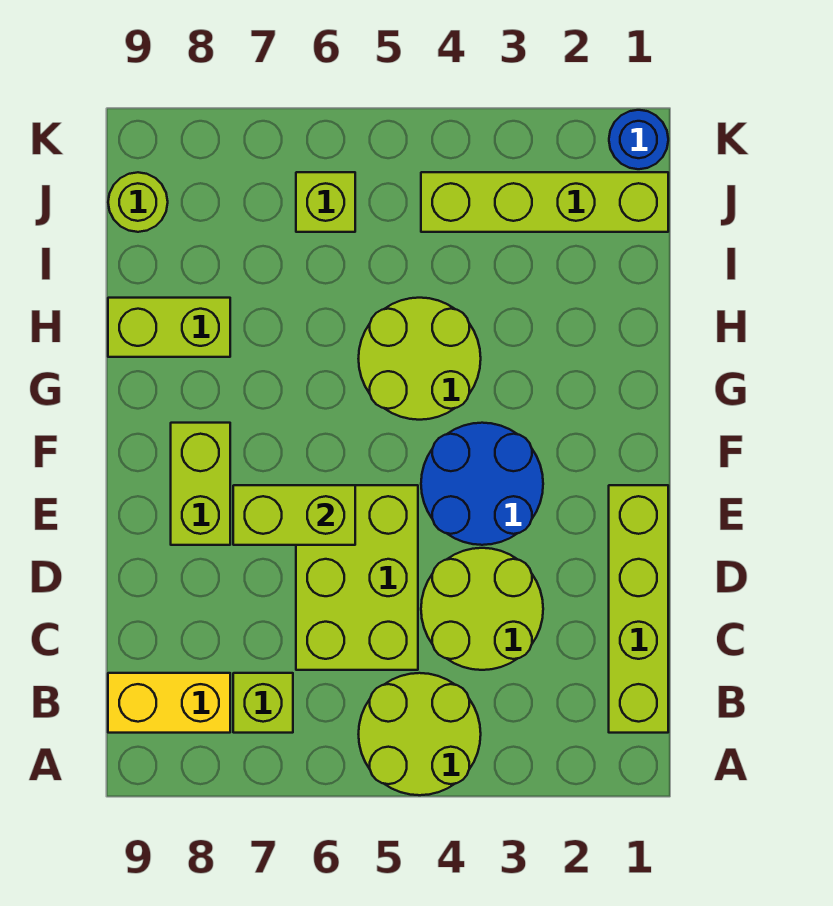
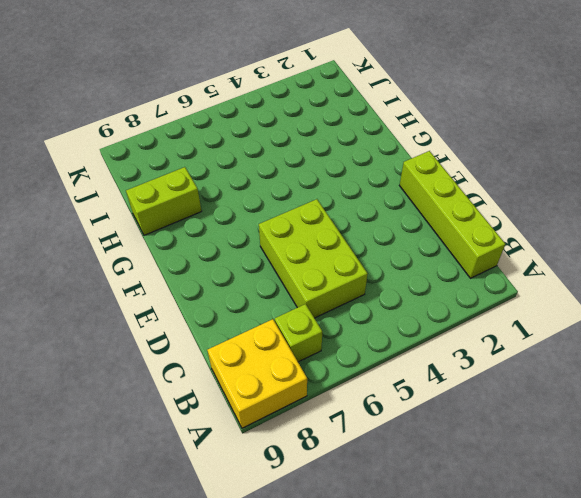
yellow 2x2 brick [207,319,307,428] -> yellow 1x2 brick [108,673,230,733]
none -> lime 2x2 round brick [359,673,481,795]
none -> lime 2x2 round brick [421,548,543,670]
none -> blue 2x2 round brick [421,423,543,545]

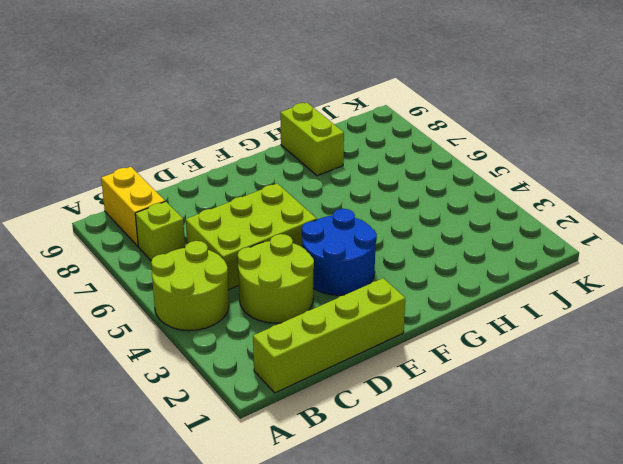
none -> lime 1x2 brick [171,423,230,545]
none -> lime 2x2 round brick [358,298,481,420]
none -> lime 1x4 brick [421,172,668,232]

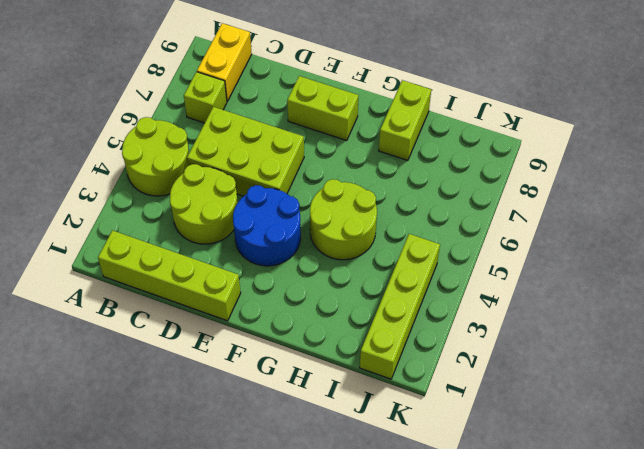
none -> lime 1x1 brick [296,172,355,232]
none -> lime 1x1 round brick [108,172,168,232]
none -> blue 1x1 round brick [609,110,668,169]

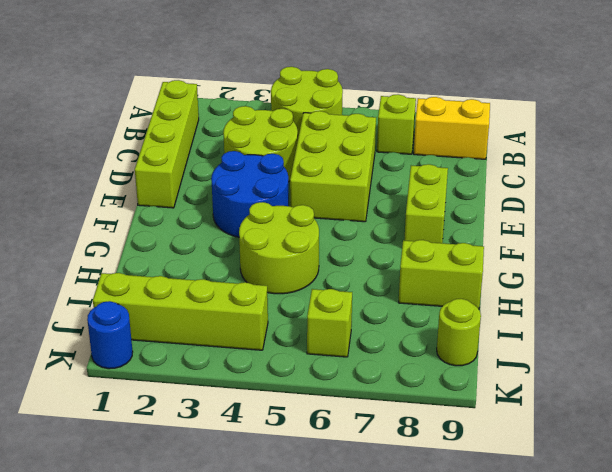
none -> lime 1x2 brick [233,485,355,545]

